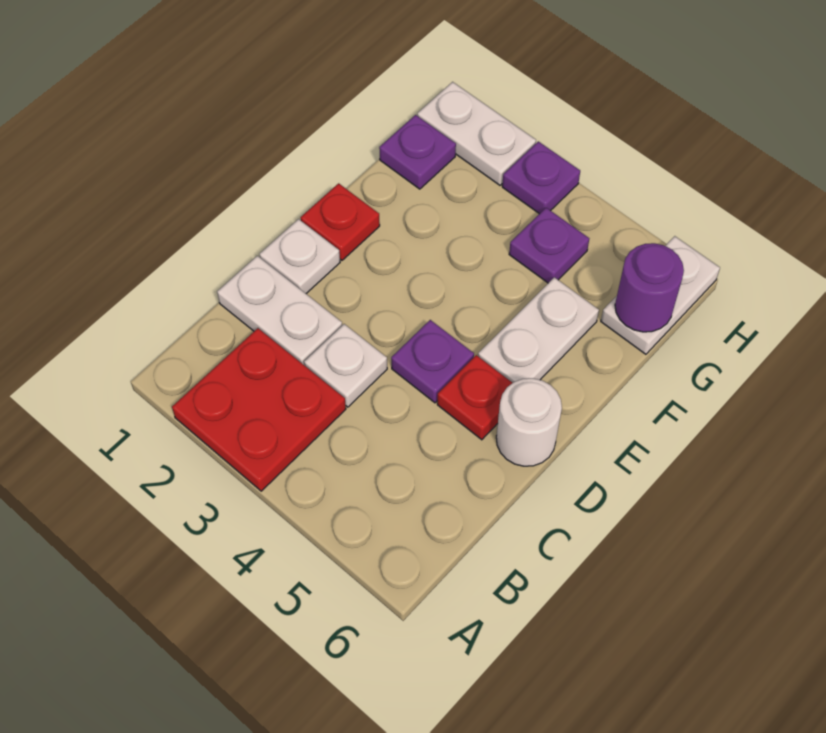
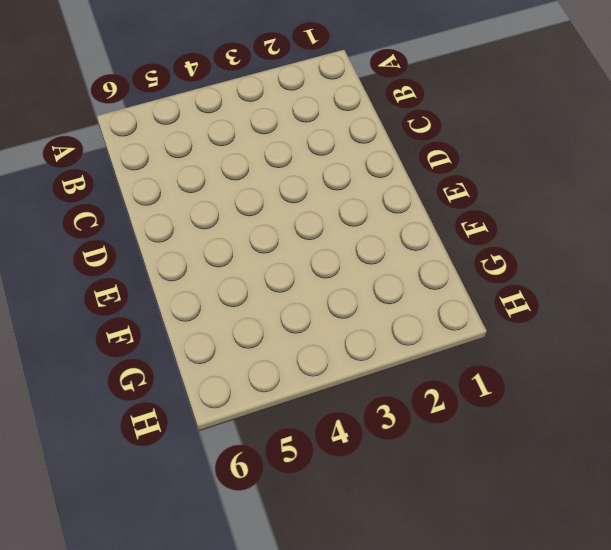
none -> red 2x2 plate [172,328,346,491]
none -> white 1x2 plate [217,256,342,365]
none -> white 1x1 plate [304,324,387,407]

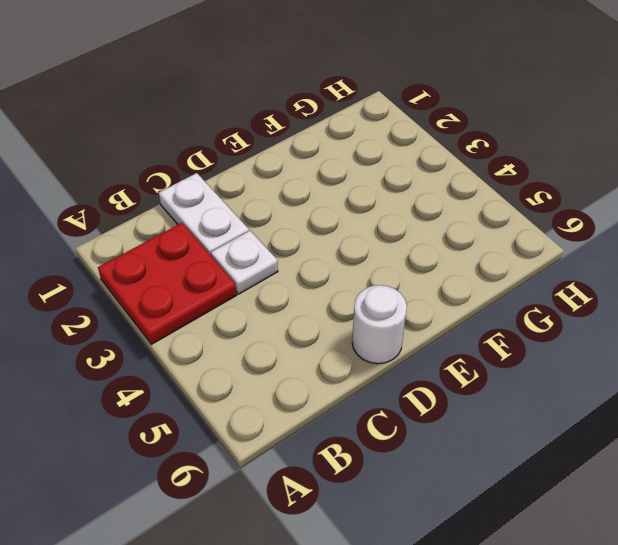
none -> white 1x1 plate [259,219,340,293]
none -> purple 1x1 plate [391,320,474,403]
none -> red 1x1 plate [437,355,512,440]

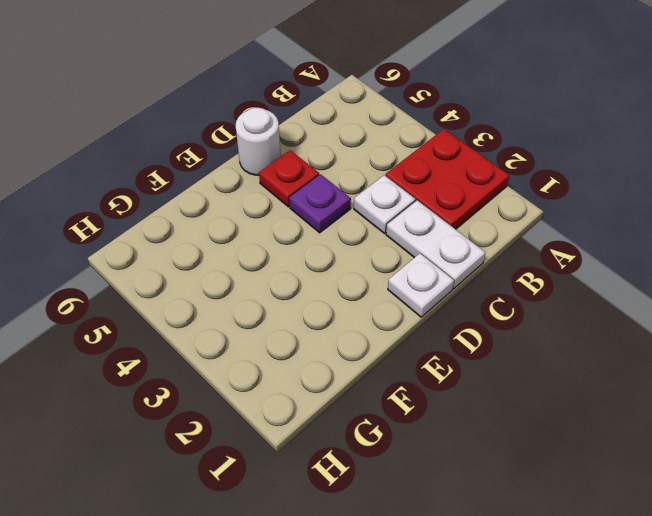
none -> red 1x1 plate [301,183,380,260]
none -> white 1x2 plate [478,277,599,383]
none -> purple 1x1 plate [379,115,456,189]

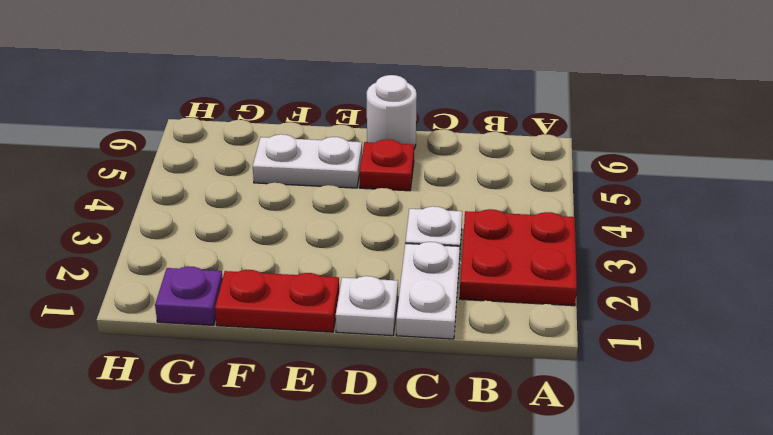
red 1x2 plate [215,270,339,332] -> red 1x1 plate [301,183,380,260]
none -> purple 1x1 plate [391,320,474,403]
none -> purple 1x1 plate [509,208,589,283]
none -> white 1x2 plate [601,236,720,354]

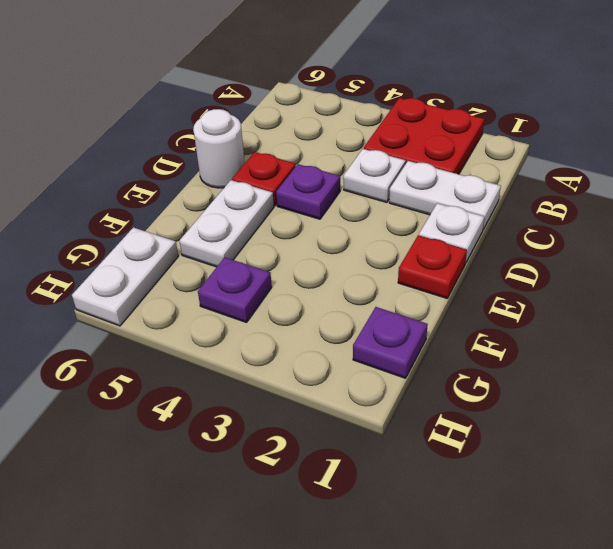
none -> white 1x2 plate [417,82,536,185]
none -> purple 1x1 plate [502,141,580,214]
none -> purple 1x1 round brick [615,243,684,332]

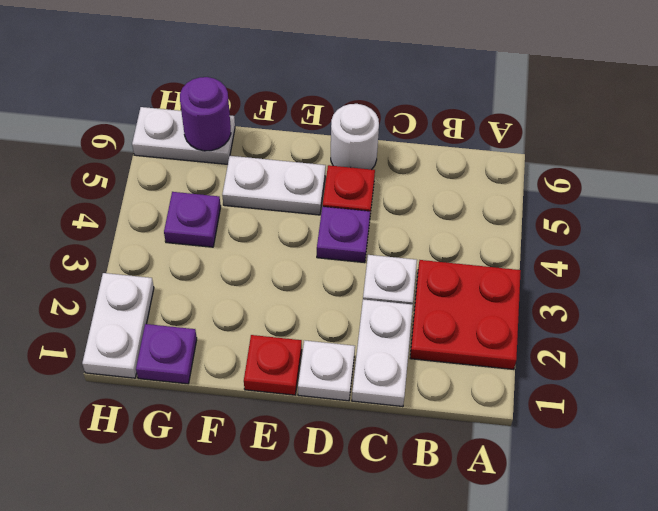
none -> purple 1x1 plate [502,141,580,214]

